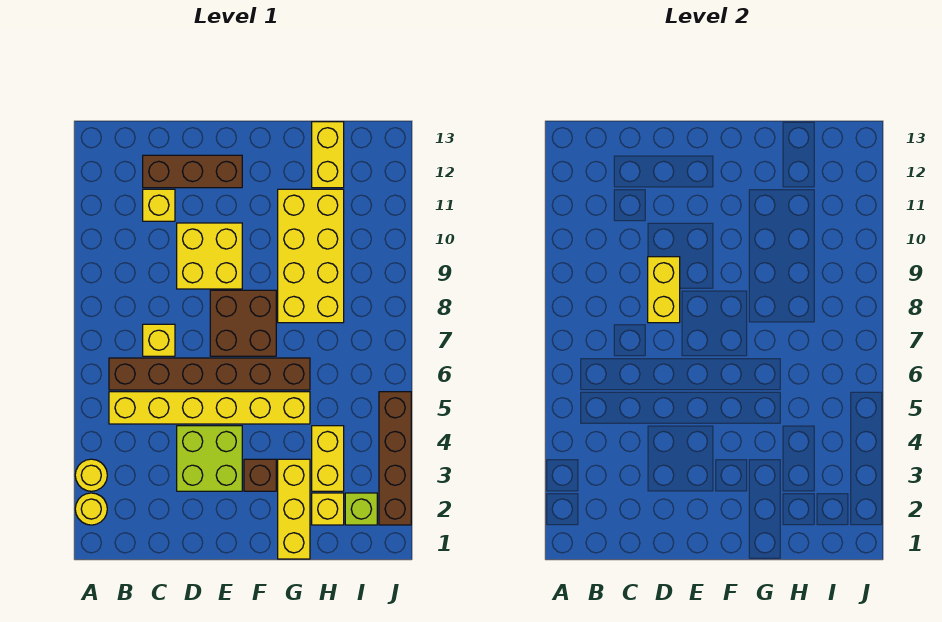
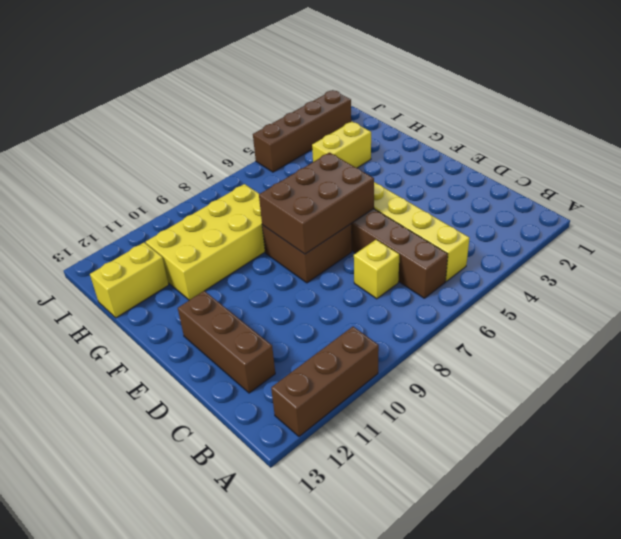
brown 1x3 brick [271,327,379,436] -> none
brown 2x3 brick [259,153,374,254] -> none
none -> yellow 1x1 round brick [75,493,107,525]
none -> yellow 1x1 round brick [75,459,107,491]
none -> yellow 1x1 brick [143,189,175,221]

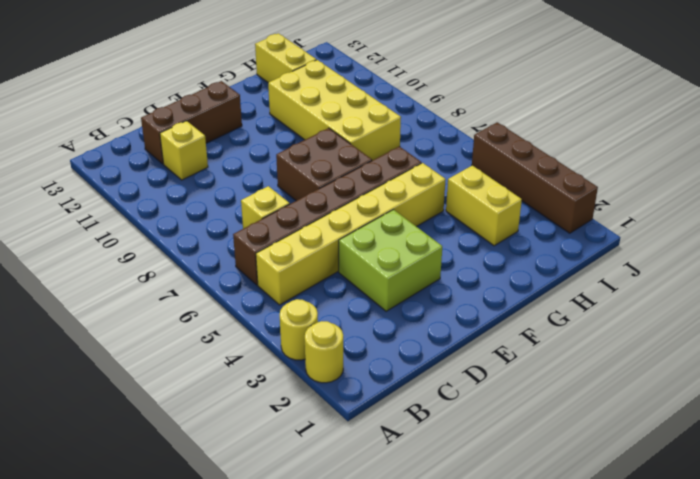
none -> yellow 2x2 brick [177,223,242,289]
none -> brown 1x1 brick [244,459,276,491]
none -> yellow 1x3 brick [278,459,310,559]

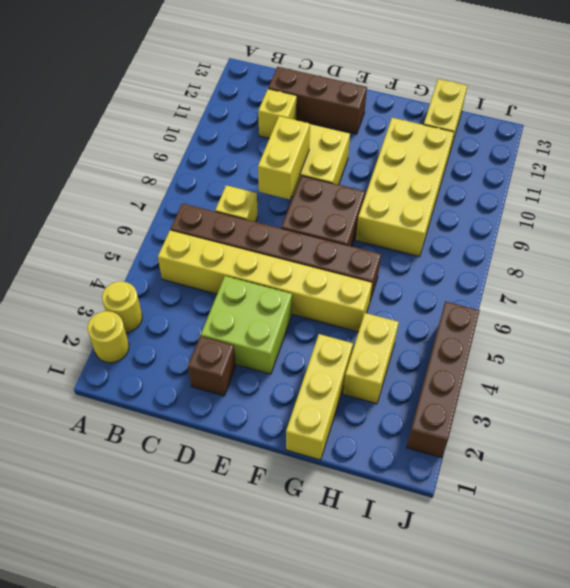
brown 1x1 brick [188,336,236,396] -> brown 1x1 brick moved to [244,459,276,491]
none -> yellow 1x1 brick [312,493,344,525]
none -> lime 1x1 brick [345,493,377,525]

